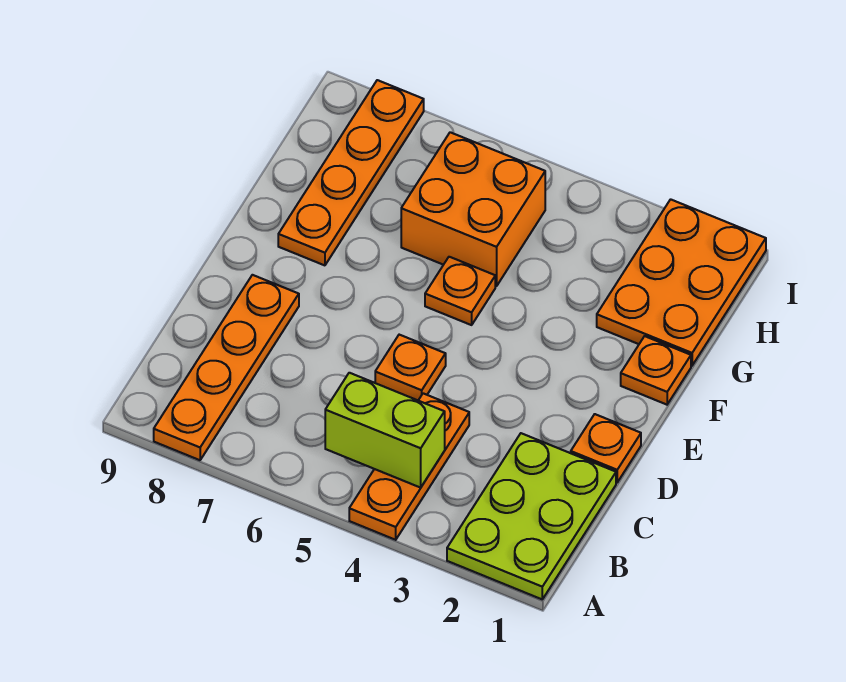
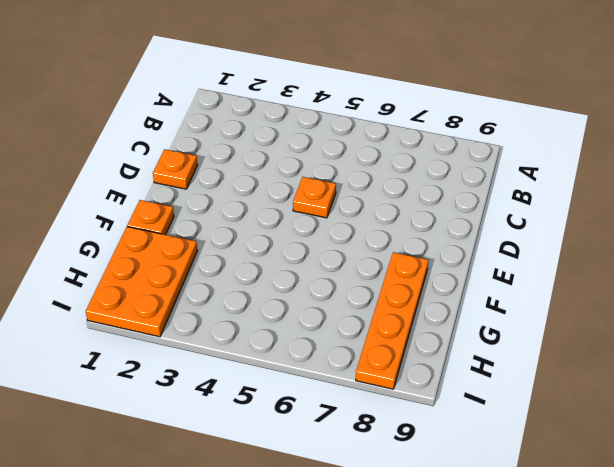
none -> lime 2x3 plate [447,433,616,599]
none -> orange 1x3 plate [349,393,469,540]

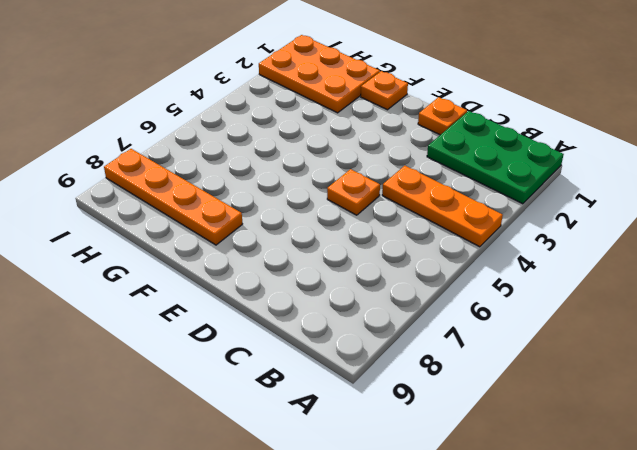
green 2x3 plate [427,111,564,204] -> lime 2x3 plate [447,433,616,599]
none -> orange 1x4 plate [154,275,299,460]
none -> orange 1x1 plate [425,257,495,325]

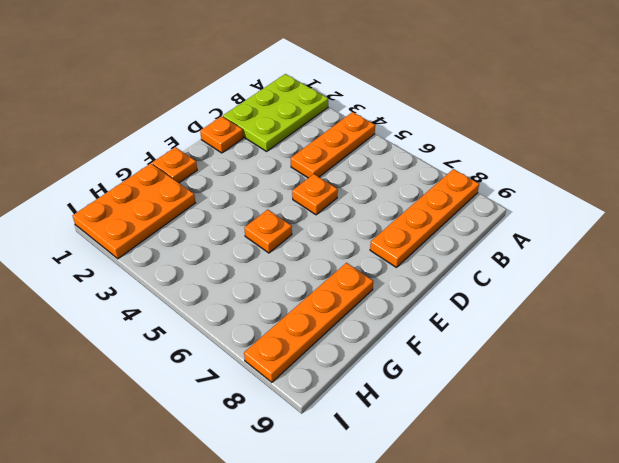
none -> orange 2x2 brick [401,132,545,286]
none -> lime 1x2 brick [325,373,445,488]

